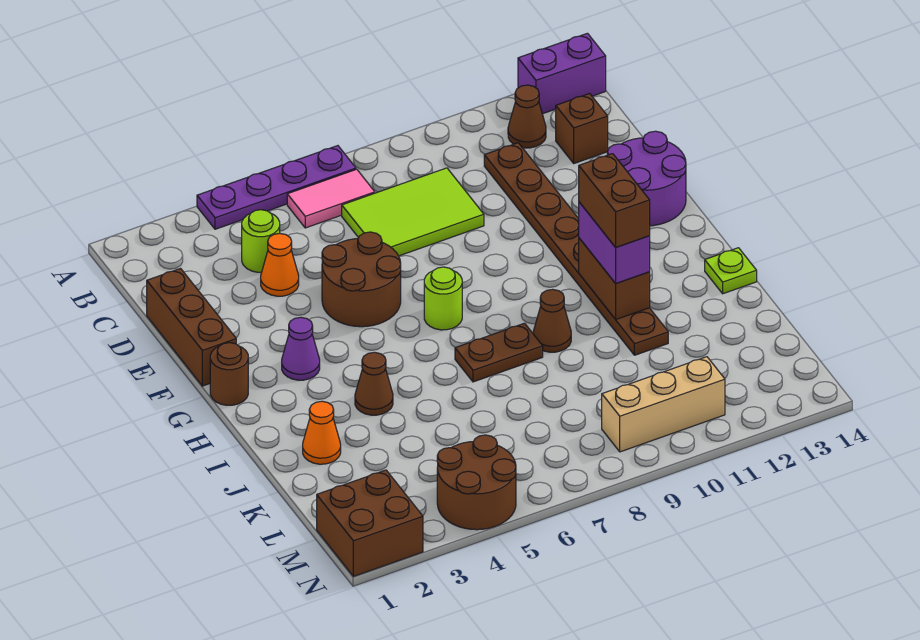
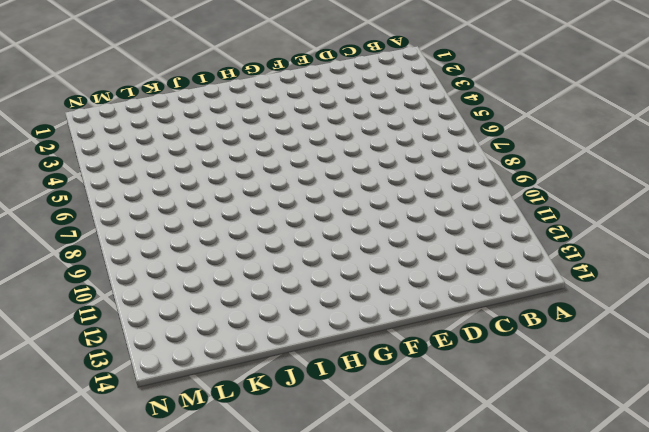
none -> purple 1x4 plate [197,146,356,229]
none -> purple 1x2 brick [518,33,606,114]
none -> pink 1x2 tile [287,169,375,228]

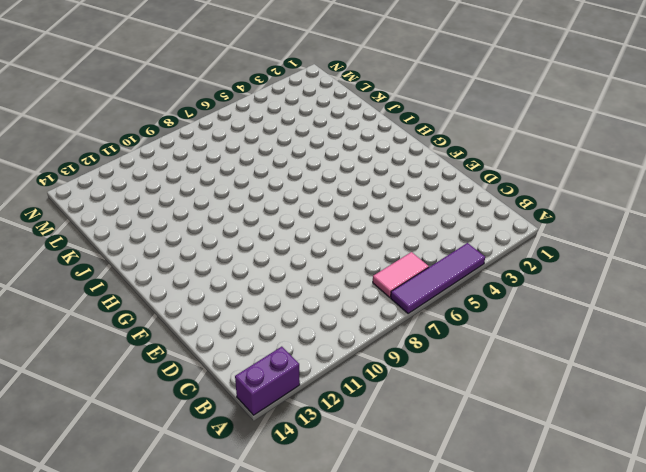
purple 1x4 tile [391,243,485,314] -> purple 1x4 plate [197,146,356,229]
none -> brown 1x1 cone [508,85,546,148]
none -> lime 1x1 round brick [242,210,280,272]
none -> lime 2x3 tile [342,168,484,256]

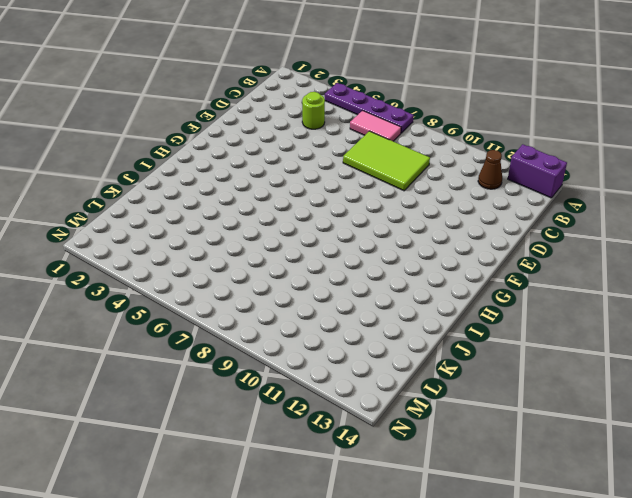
none -> brown 1x8 plate [484,143,668,355]
none -> brown 1x1 brick [556,94,608,163]
none -> brown 1x3 brick [147,269,236,386]

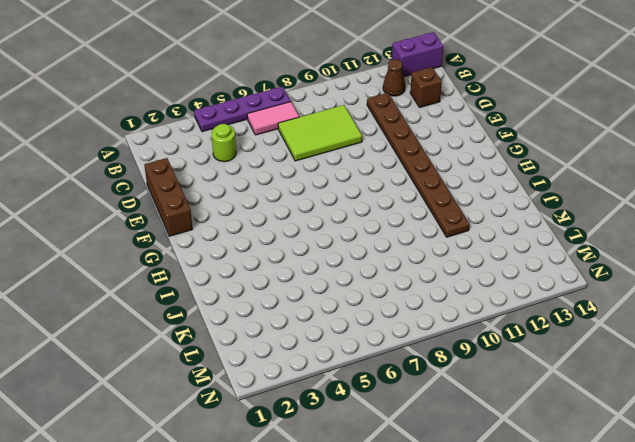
none -> orange 1x1 cone [261,234,299,296]
none -> brown 2x2 round brick [322,232,401,327]
none -> purple 2x2 round brick [607,131,686,226]

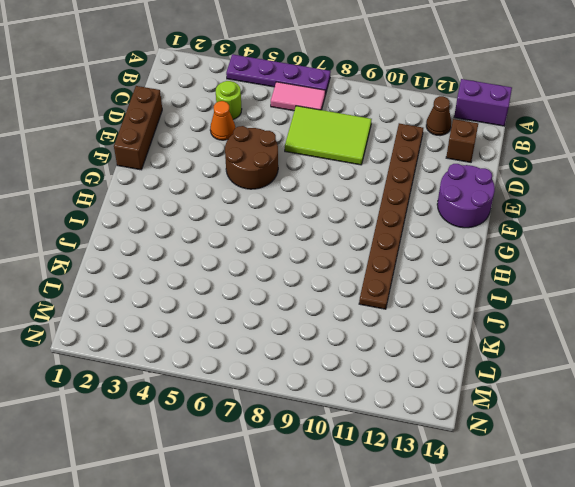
none -> brown 1x1 round brick [210,343,248,405]
none -> purple 1x1 cone [282,317,320,380]
none -> lime 1x1 round brick [424,267,462,330]

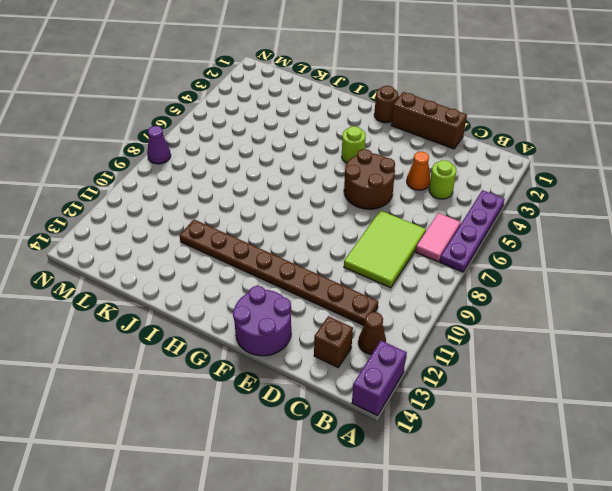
lime 1x1 round brick [342,126,366,163] -> lime 1x1 round brick moved to [424,267,462,330]
purple 1x1 cone [147,126,171,164] -> purple 1x1 cone moved to [282,317,320,380]
none -> brown 1x1 cone [355,352,393,415]
none -> brown 1x2 plate [455,323,543,382]
none -> brown 1x1 cone [533,289,571,352]

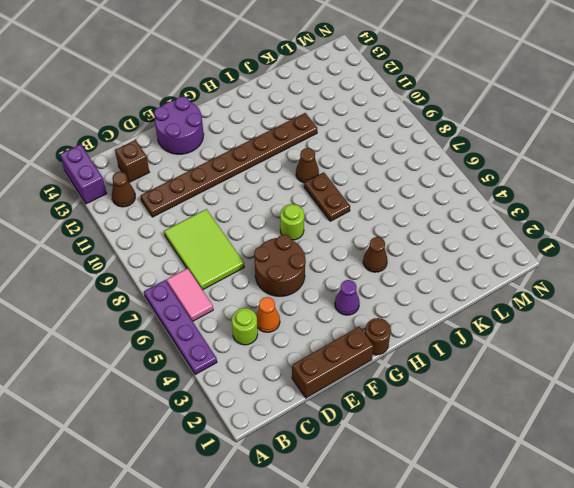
none -> lime 1x1 plate [705,248,757,294]
none -> orange 1x1 cone [303,401,341,464]
none -> brown 2x2 brick [317,470,423,576]

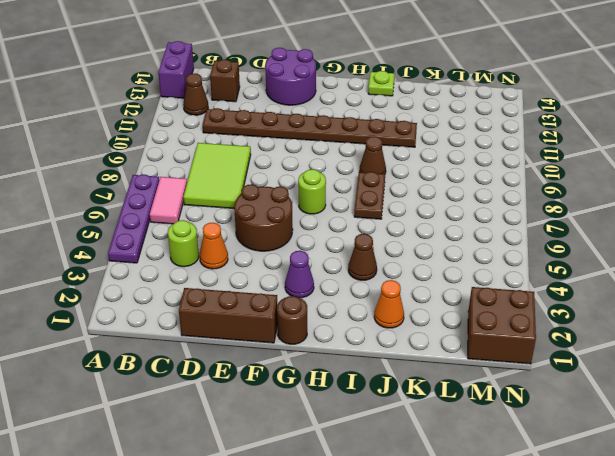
none -> brown 2x2 round brick [437,435,516,530]
none -> tan 1x3 brick [602,357,725,452]
none -> brown 1x2 brick [579,238,650,319]

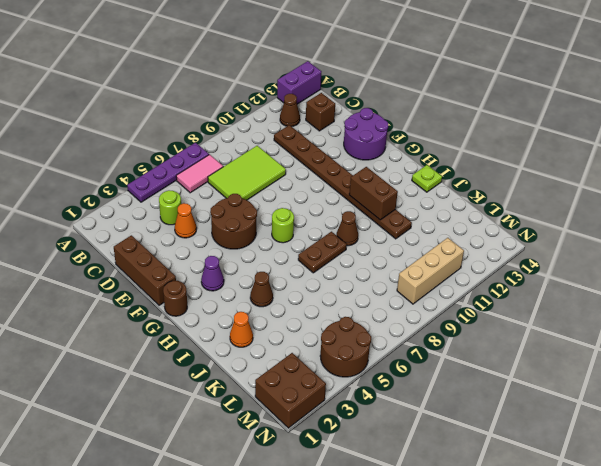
none -> purple 1x2 brick [579,202,650,283]
none -> brown 1x2 brick [579,154,650,247]

